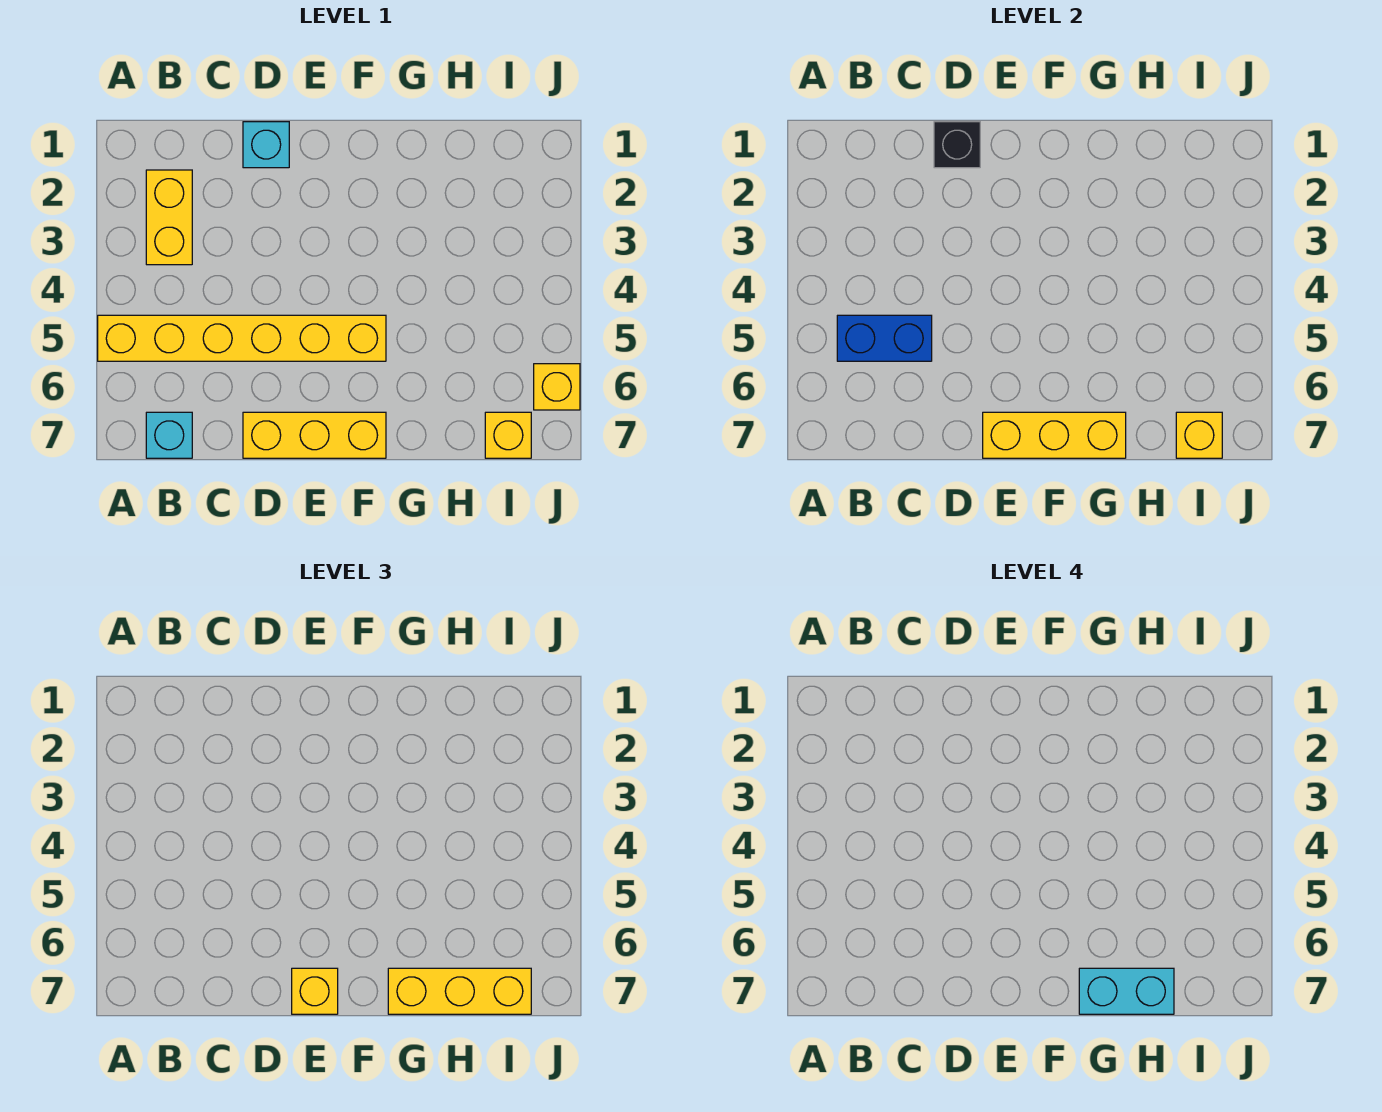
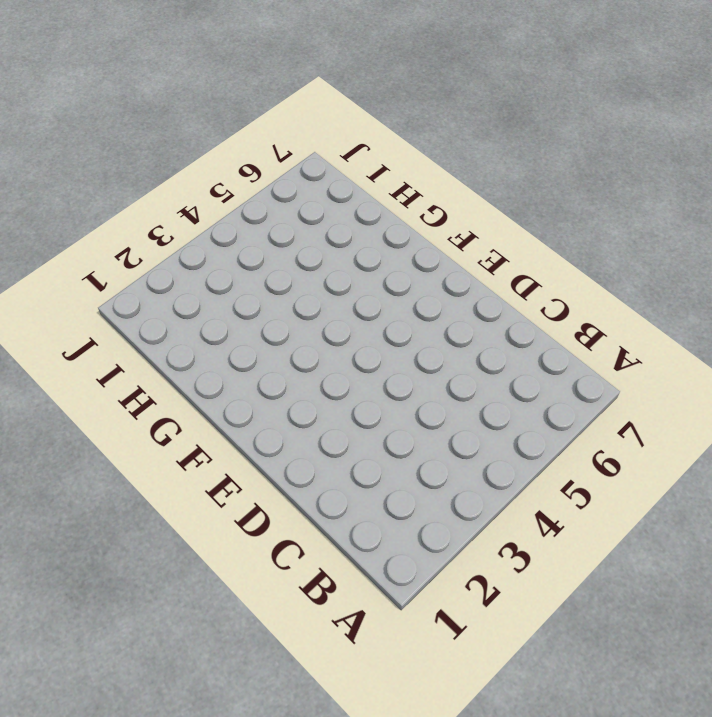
none -> yellow 1x6 brick [98,315,386,361]
none -> yellow 1x2 brick [146,170,192,265]
none -> cyan 1x1 brick [146,412,192,458]

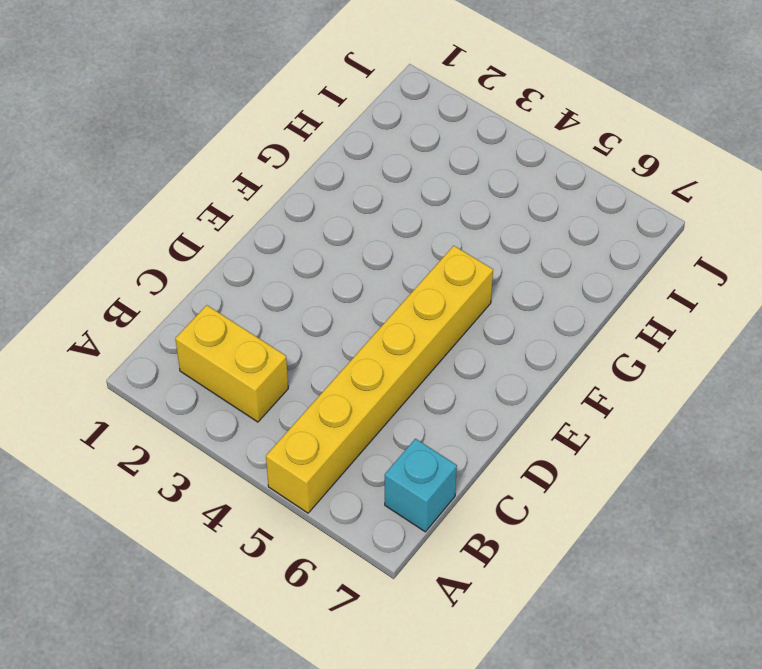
none -> cyan 1x1 brick [243,122,289,168]
none -> yellow 1x3 brick [243,412,386,458]
none -> yellow 1x1 brick [485,412,531,458]

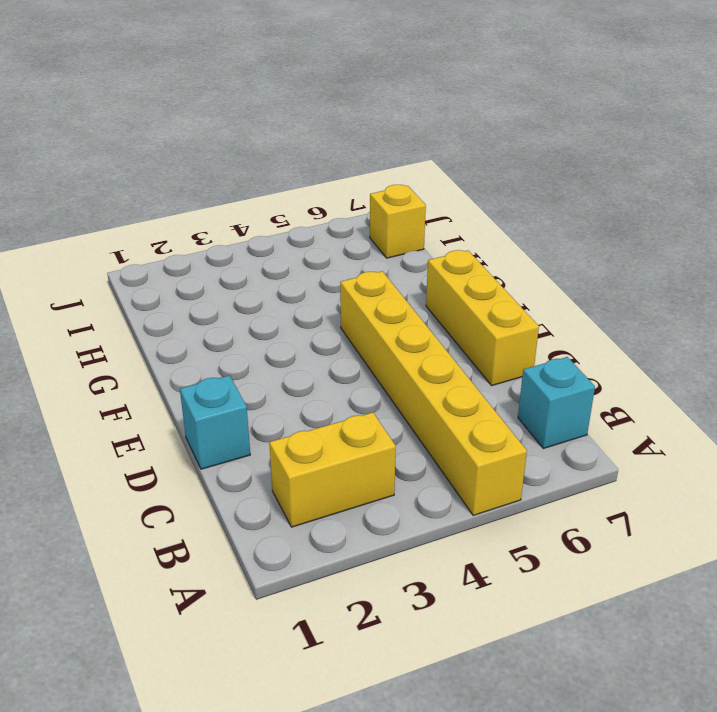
none -> yellow 1x1 brick [534,364,580,410]
none -> blue 1x2 brick [837,315,932,361]
none -> black 1x1 brick [934,122,980,168]

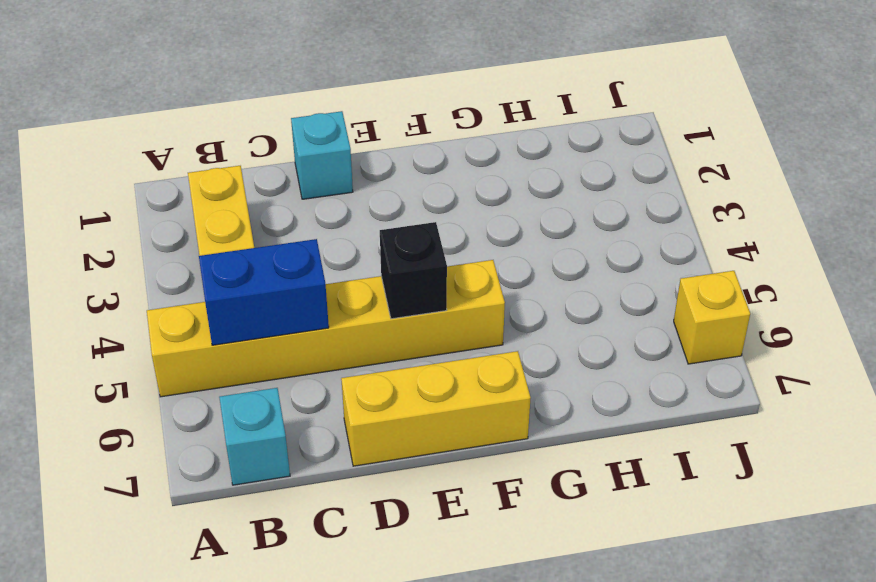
black 1x1 brick [380,222,447,319] -> black 1x1 brick moved to [934,122,980,168]
none -> yellow 1x1 brick [485,412,531,458]
none -> yellow 1x3 brick [983,412,1126,458]
none -> yellow 1x1 brick [1176,412,1222,458]

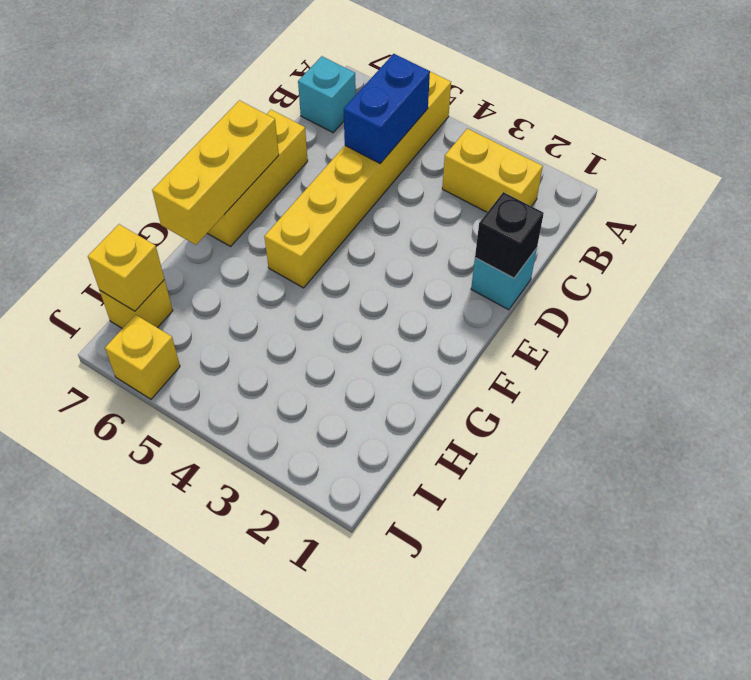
none -> yellow 1x1 brick [292,968,338,1014]
none -> yellow 1x3 brick [388,968,531,1014]
none -> cyan 1x2 brick [1079,968,1174,1014]

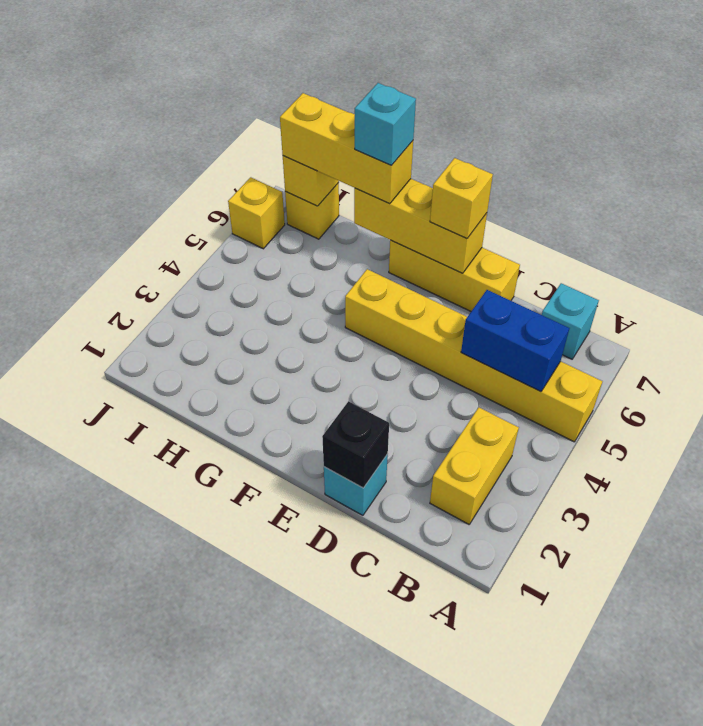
cyan 1x1 brick [355,83,416,166] -> cyan 1x2 brick [1079,968,1174,1014]

